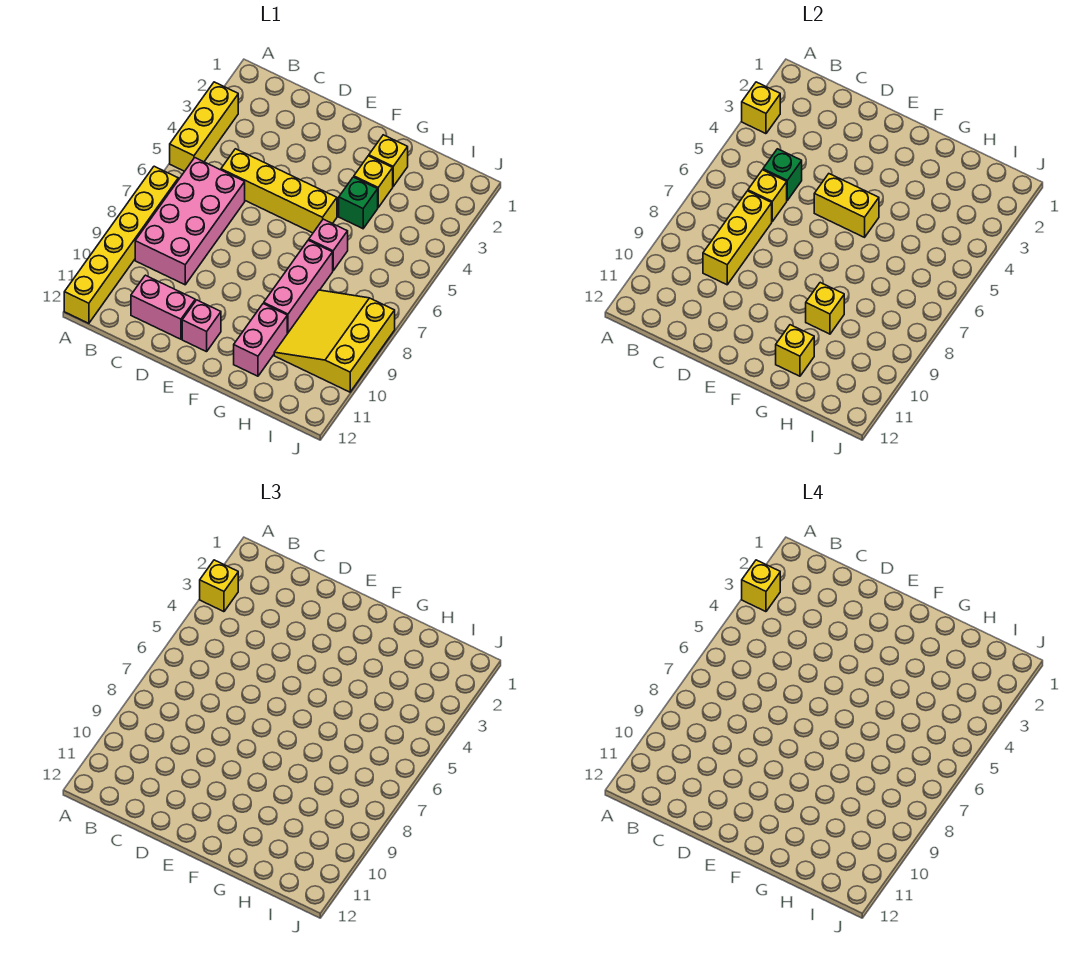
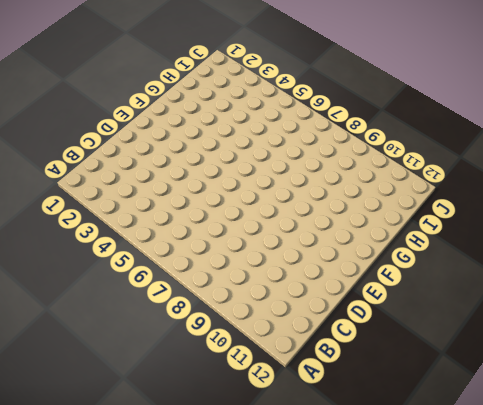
none -> yellow 1x3 brick [170,82,238,171]
none -> yellow 1x6 brick [64,166,178,323]
none -> pink 2x4 brick [135,158,245,285]

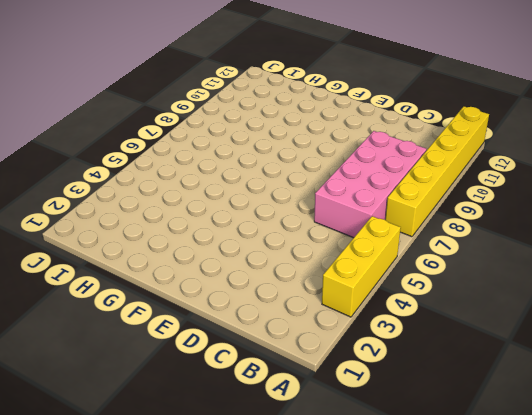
none -> yellow 1x4 brick [221,149,337,233]
none -> pink 1x2 brick [131,275,195,339]
none -> pink 1x1 brick [182,300,221,352]

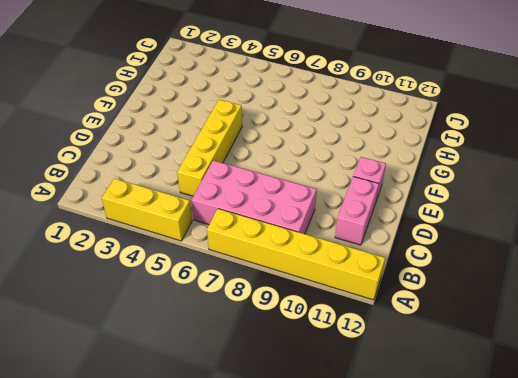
none -> yellow 1x1 brick [369,135,408,186]
none -> yellow 1x1 brick [354,156,393,207]
none -> green 1x1 brick [339,177,378,229]

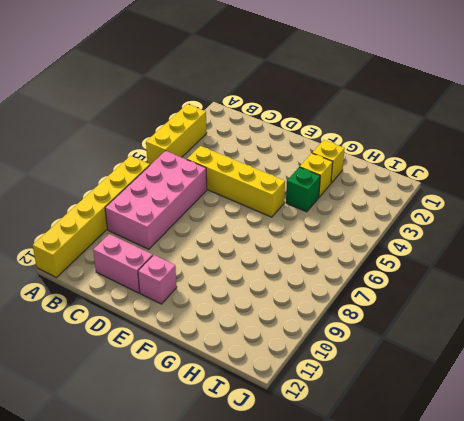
none -> pink 1x1 brick [309,219,348,271]
none -> pink 1x3 brick [264,240,333,334]
none -> pink 1x2 brick [234,304,287,376]

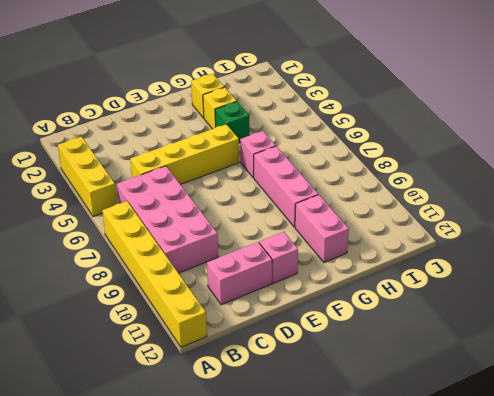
none -> yellow 3x3 slope [274,290,395,392]
none -> yellow 1x1 brick [742,82,780,134]
none -> green 1x1 brick [763,149,802,200]

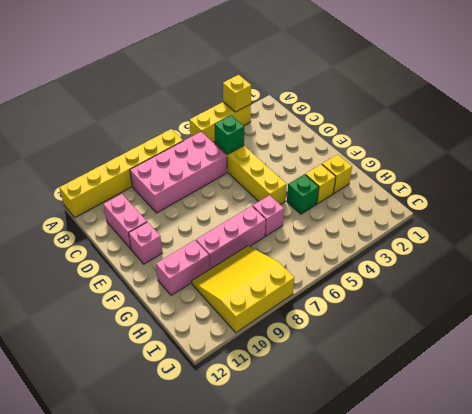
none -> yellow 1x1 brick [748,170,787,221]
none -> yellow 1x3 brick [703,191,772,285]
none -> yellow 1x2 brick [814,174,879,237]

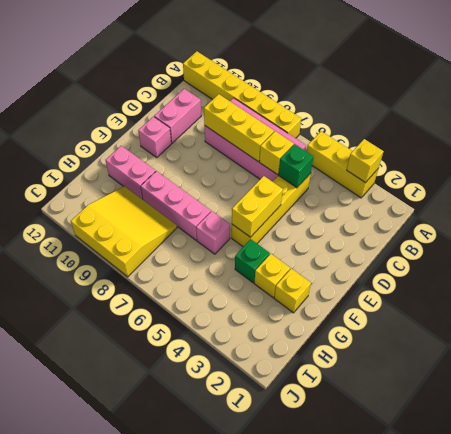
none -> yellow 1x1 brick [806,283,844,334]
none -> yellow 1x1 brick [776,325,814,376]
none -> yellow 1x1 brick [200,560,238,612]

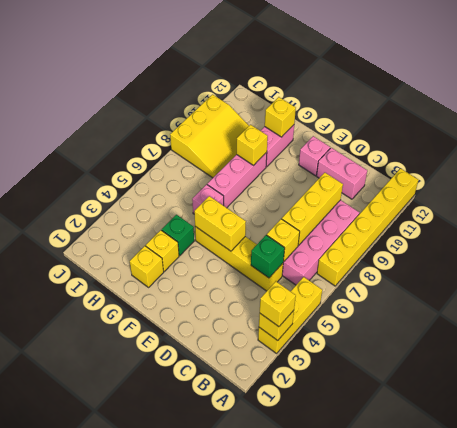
none -> yellow 1x1 brick [742,560,780,612]

